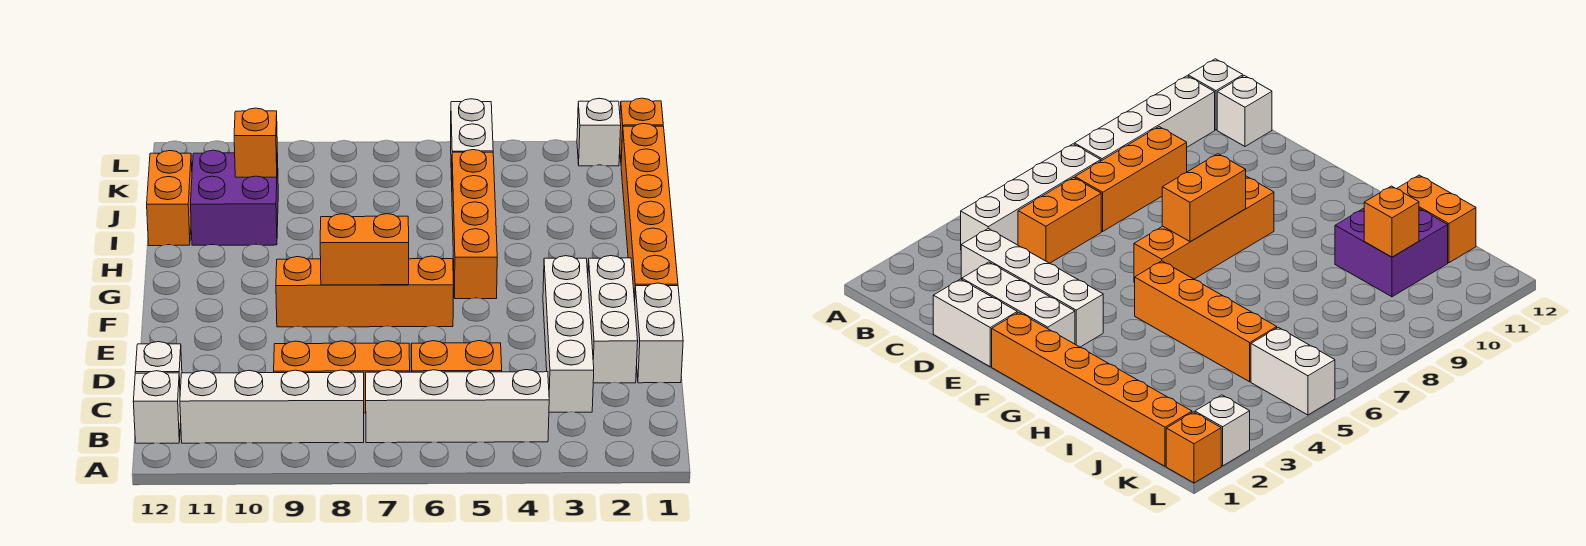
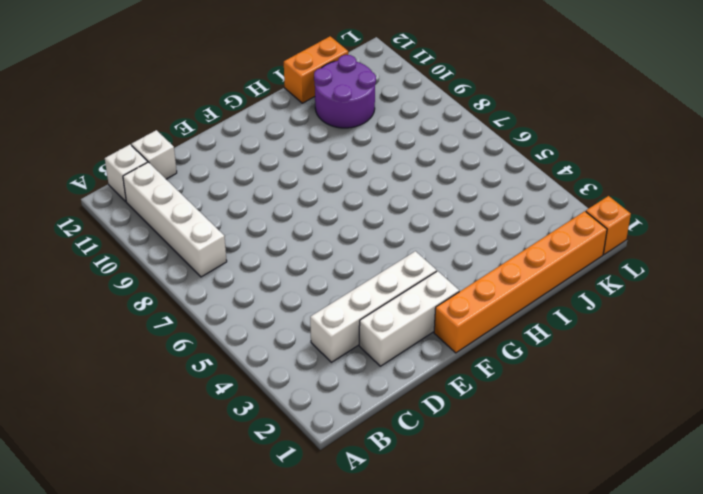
purple 2x2 round brick [314,55,376,128] -> purple 2x2 brick [191,150,278,245]
none -> white 1x4 brick [366,370,549,443]
none -> orange 1x2 brick [411,341,502,372]
none -> orange 1x3 brick [274,341,410,413]

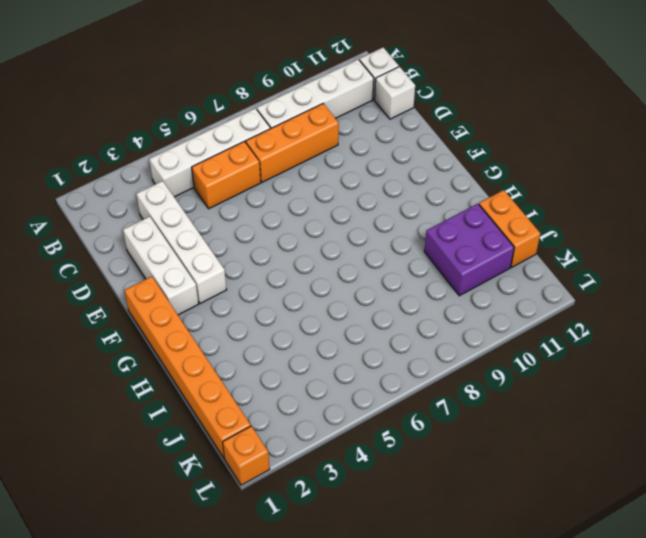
none -> white 1x2 brick [635,283,683,383]
none -> orange 1x4 brick [276,256,454,327]
none -> orange 1x4 brick [452,150,497,299]

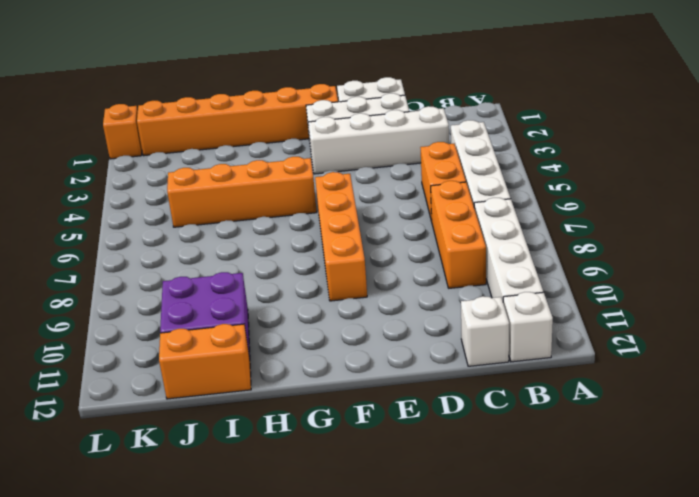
none -> white 1x2 brick [451,99,493,181]
none -> white 1x1 brick [577,98,621,166]
none -> orange 1x2 brick [320,214,409,285]

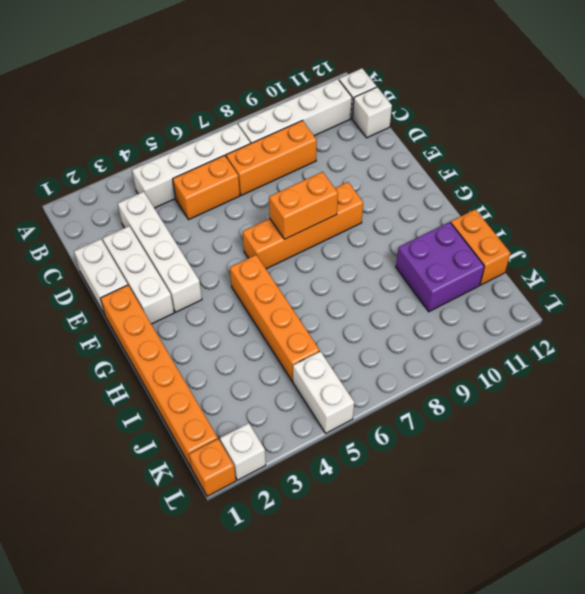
none -> orange 1x1 brick [234,108,277,177]

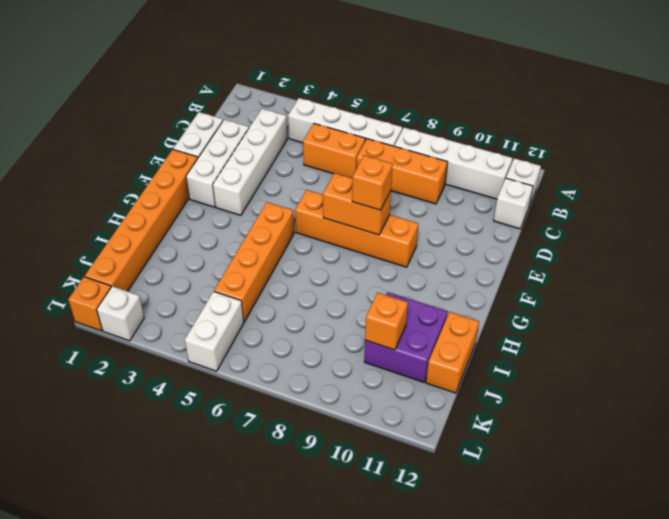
orange 1x1 brick [352,155,393,210] -> none

